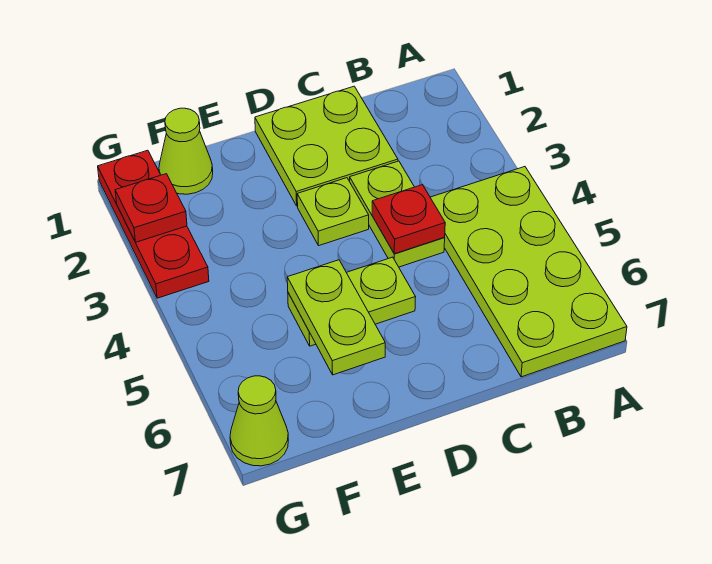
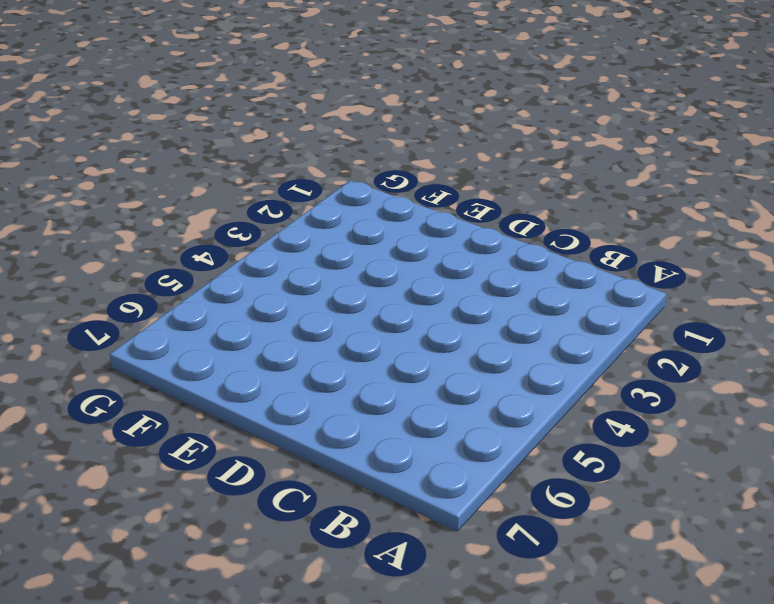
none -> lime 2x4 plate [430,167,627,377]
none -> lime 2x2 plate [255,86,398,206]

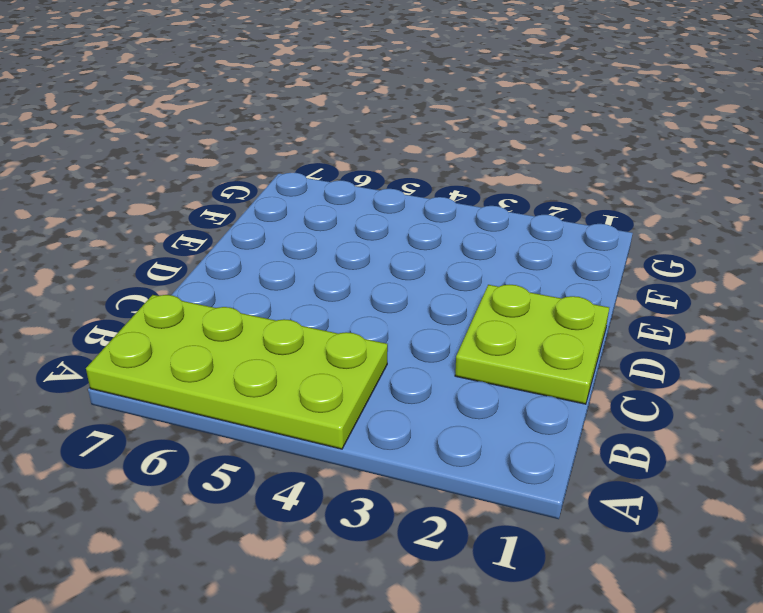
none -> lime 1x2 plate [350,161,445,267]
none -> lime 1x1 plate [297,178,369,246]

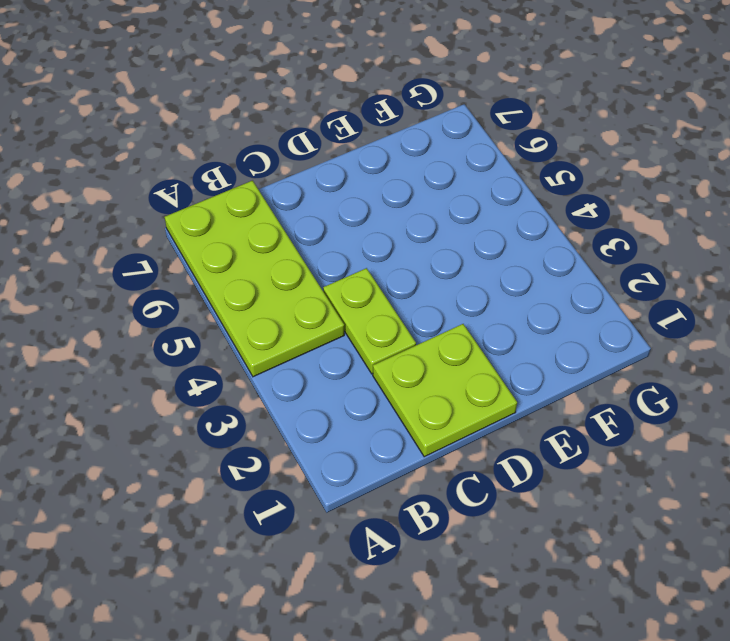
none -> lime 1x1 plate [297,178,369,246]
none -> lime 1x2 plate [288,257,415,346]

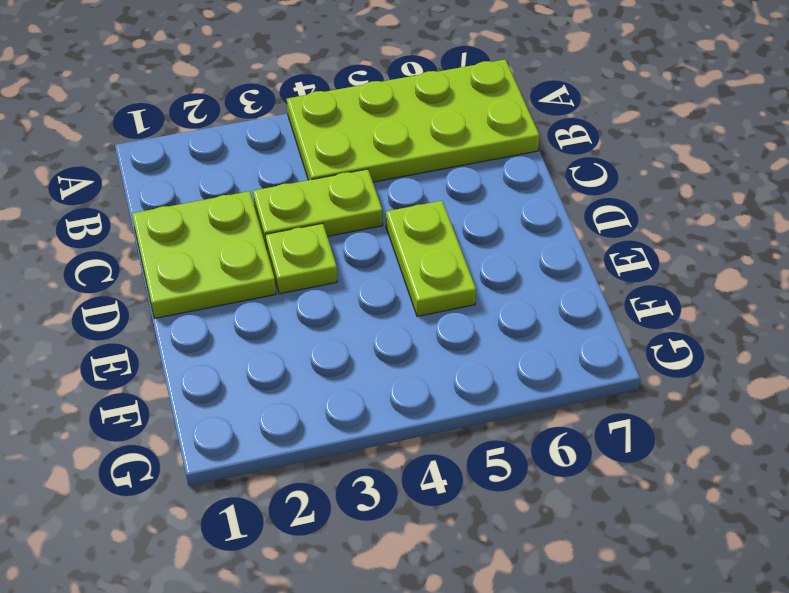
none -> lime 1x1 cone [159,108,213,194]
none -> red 1x3 plate [98,150,209,298]

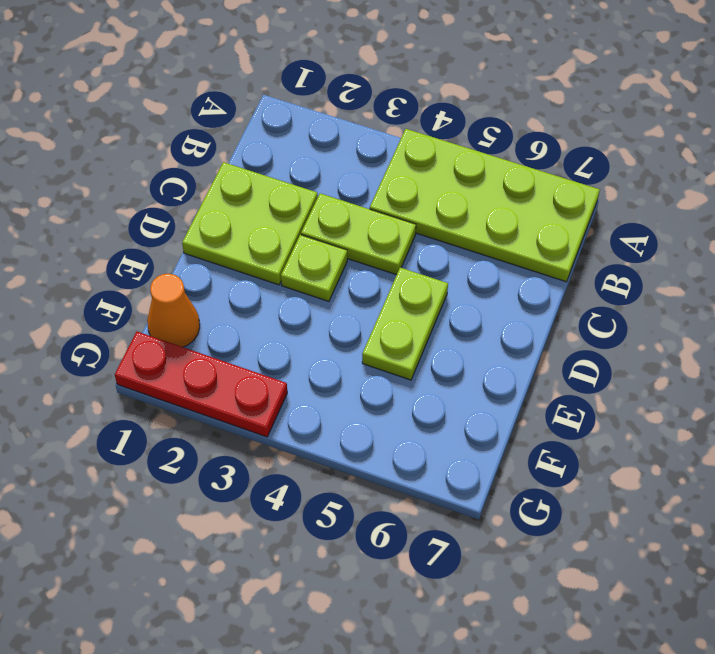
orange 1x1 cone [147,274,200,347] -> lime 1x1 cone [159,108,213,194]
none -> lime 1x1 cone [230,376,288,466]
none -> red 1x1 plate [372,185,445,254]

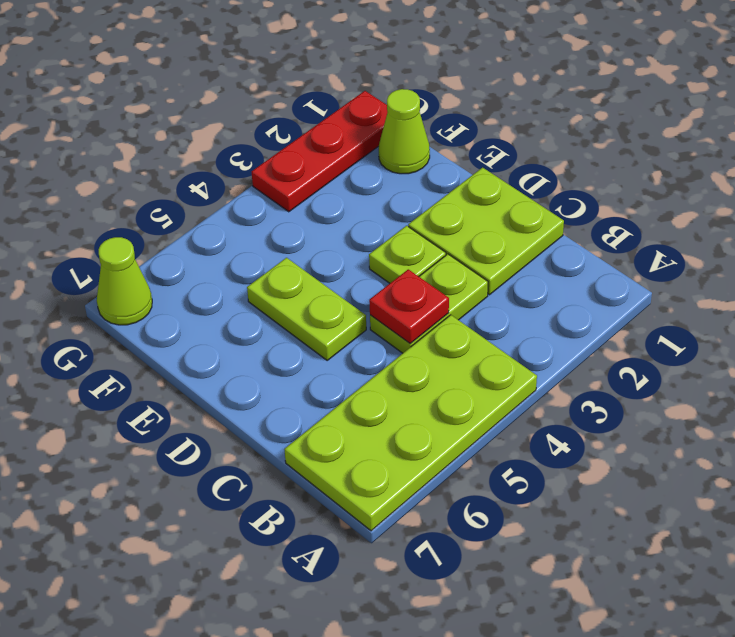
none -> lime 1x2 plate [287,260,385,375]
none -> red 1x1 plate [115,174,187,242]

